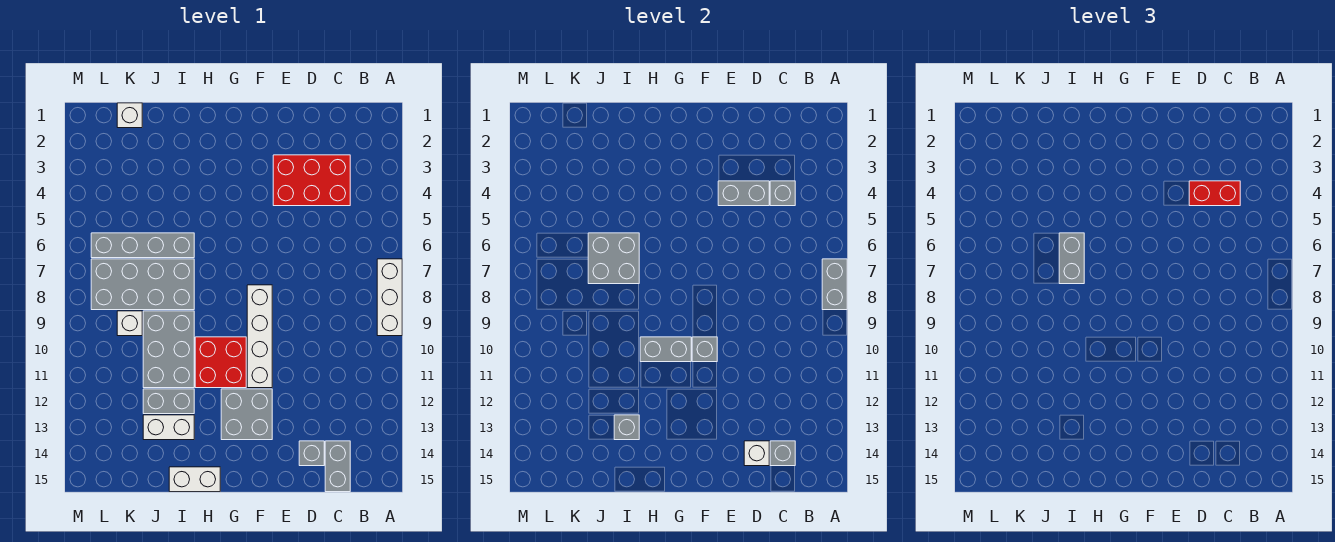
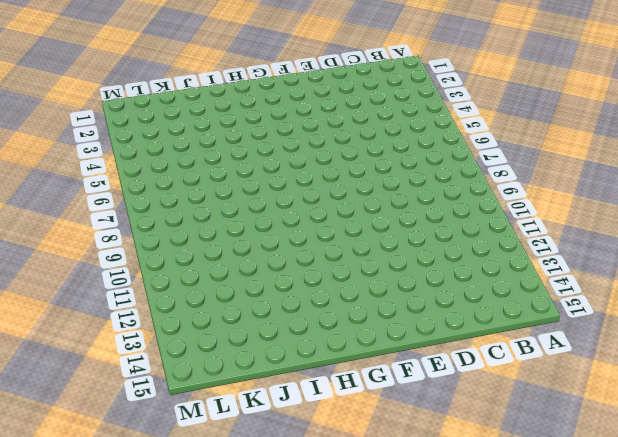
none -> white 1x3 brick [377,259,402,336]
none -> red 2x3 brick [273,155,350,206]
none -> grey 1x2 brick [325,441,350,492]

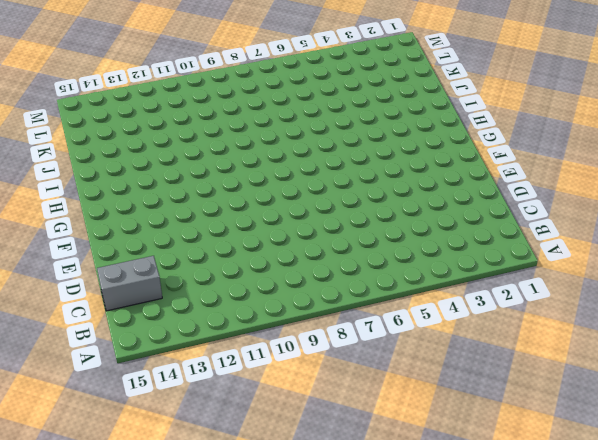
none -> white 1x3 brick [377,259,402,336]
none -> red 2x3 brick [273,155,350,206]
none -> grey 1x1 brick [299,441,324,466]

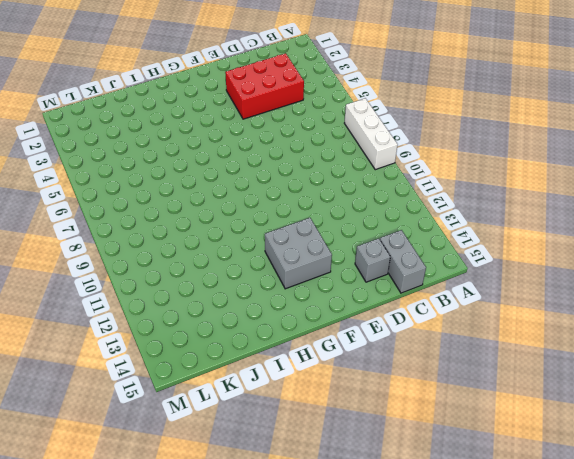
none -> white 1x4 brick [247,285,272,388]
none -> red 2x2 brick [195,337,246,388]
none -> white 1x2 brick [169,467,220,492]

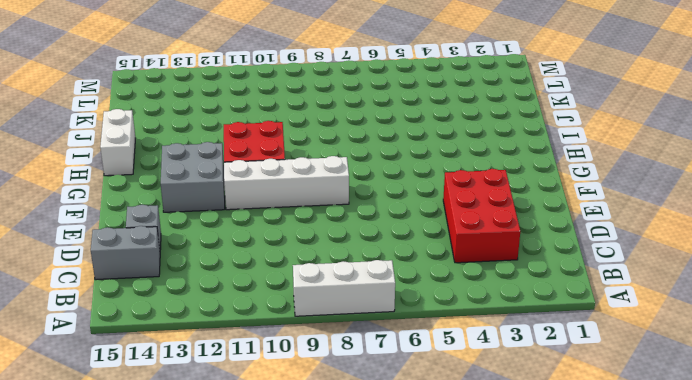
none -> grey 1x4 brick [91,233,194,258]
none -> grey 2x4 brick [91,259,194,310]
none -> grey 2x3 brick [143,311,194,388]

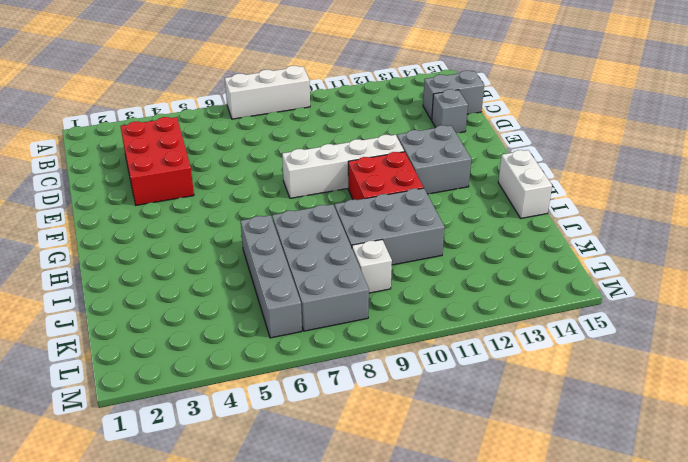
none -> grey 1x2 brick [143,389,194,414]
none -> white 1x2 brick [143,415,194,440]
none -> white 1x1 brick [117,103,142,128]

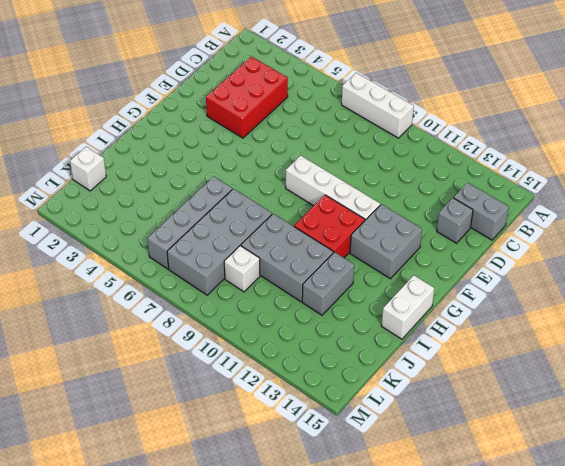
none -> white 1x2 brick [143,415,194,440]
none -> grey 1x2 brick [822,259,847,310]
none -> grey 1x1 brick [770,181,795,206]

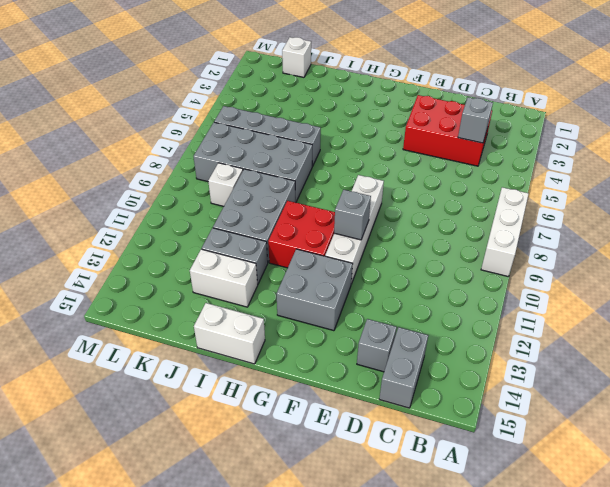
none -> grey 1x2 brick [822,259,847,310]
none -> grey 1x1 brick [770,441,795,466]
none -> grey 1x2 brick [718,181,769,206]

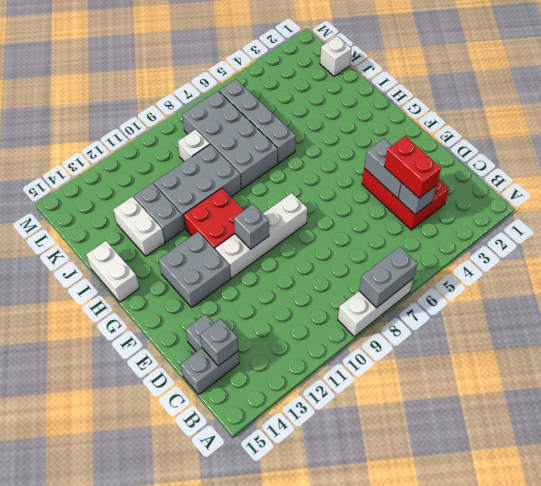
none -> white 1x1 brick [744,441,769,466]
none -> grey 1x2 brick [640,337,691,362]
none -> grey 2x2 brick [588,233,639,284]

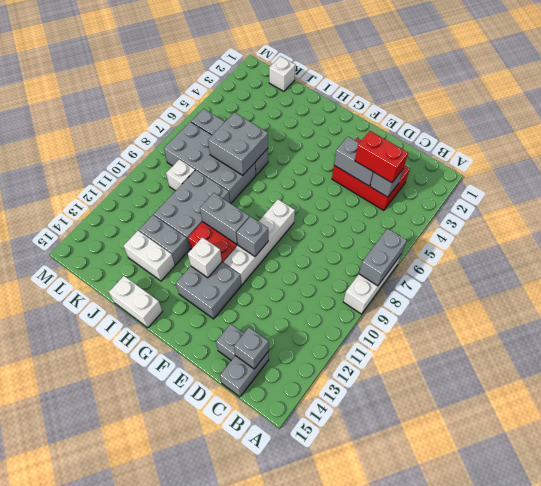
white 1x1 brick [188,237,222,278] -> white 1x1 brick moved to [744,441,769,466]
none -> grey 1x1 brick [614,415,639,440]
none -> grey 1x2 brick [1059,233,1084,284]

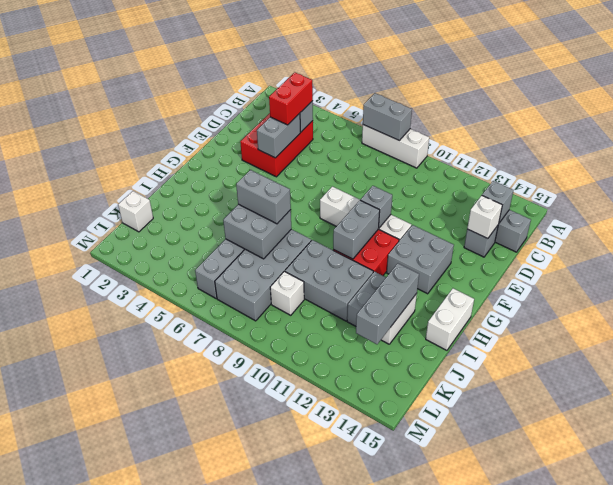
grey 1x3 brick [356,264,419,344] -> grey 1x1 brick [614,415,639,440]

